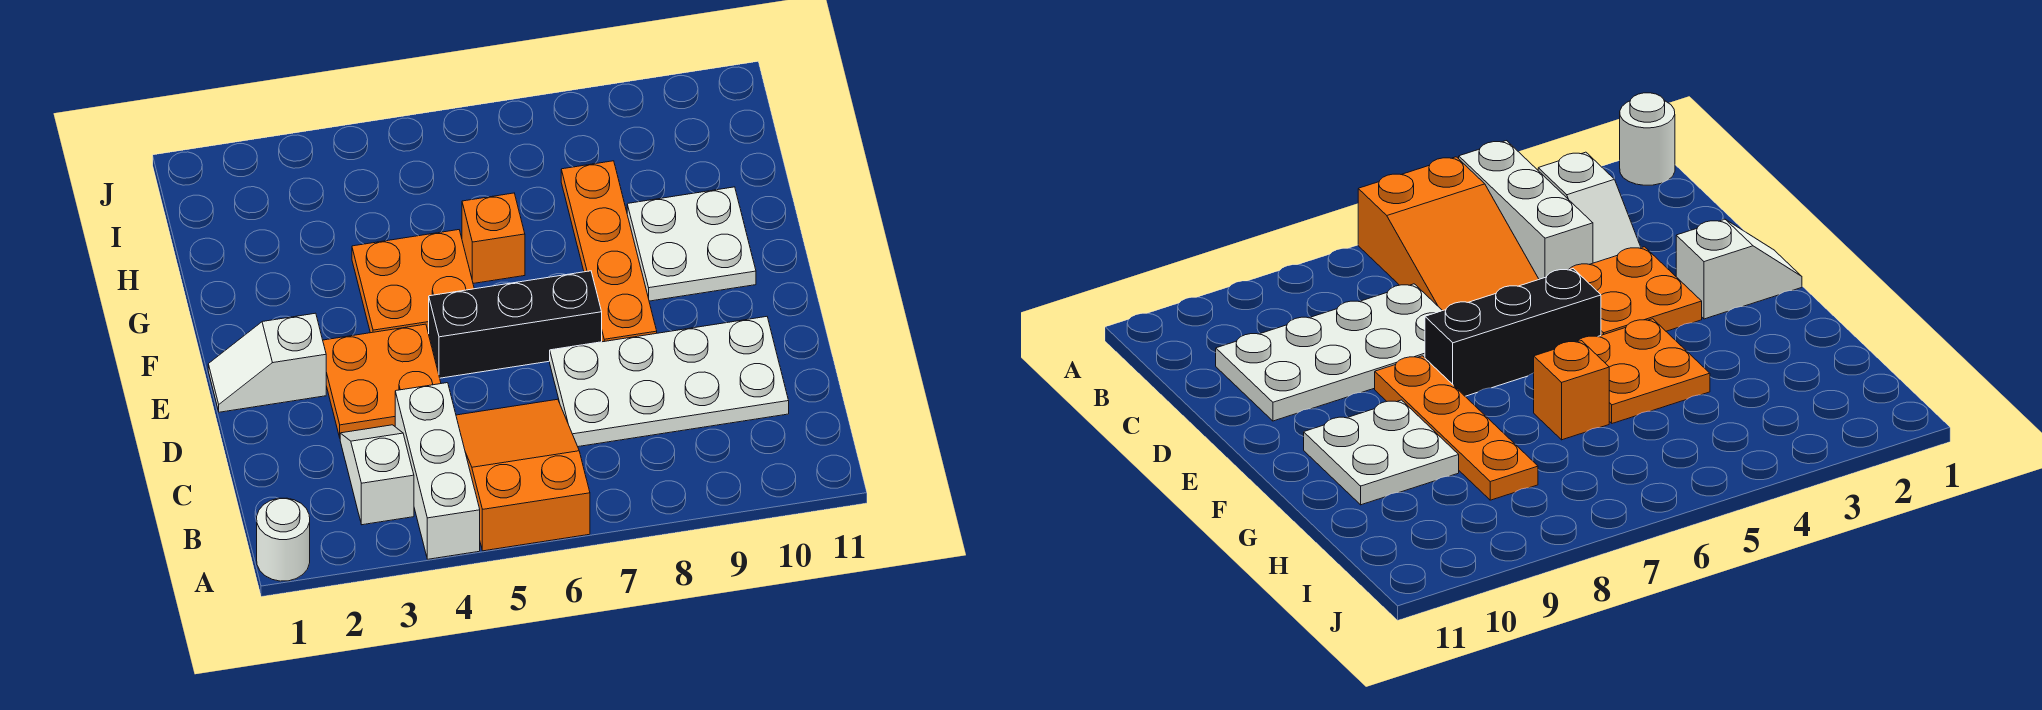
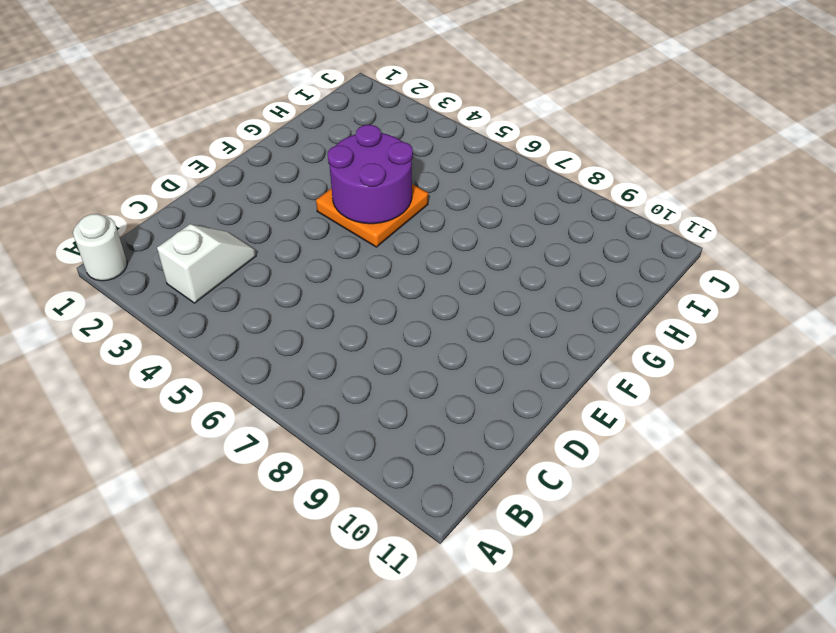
purple 2x2 round brick [328,125,413,224] -> none
none -> white 1x3 brick [395,383,480,559]
none -> orange 2x3 slope [456,399,590,551]
none -> white 2x4 plate [550,317,789,447]

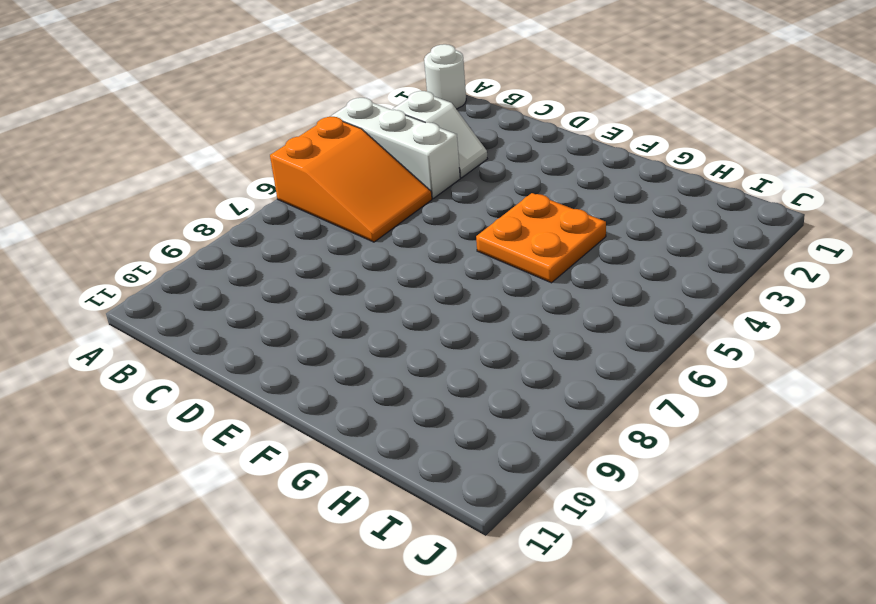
none -> white 2x4 plate [550,317,789,447]
none -> orange 2x2 plate [323,324,441,437]
none -> white 1x2 slope [208,313,326,412]

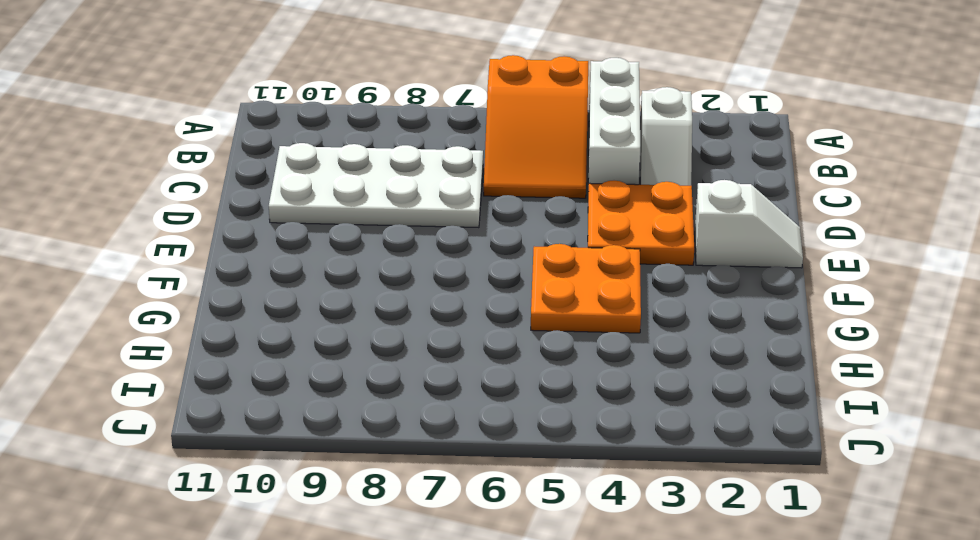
none -> white 1x1 round brick [257,498,310,581]
none -> black 1x3 brick [429,271,602,378]
none -> orange 1x4 plate [561,161,657,342]

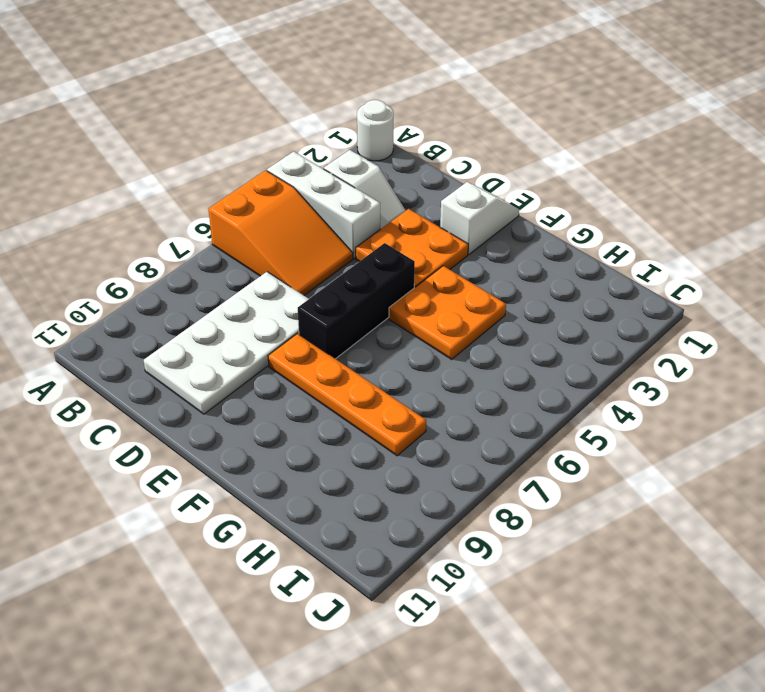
none -> white 2x2 plate [627,187,756,301]
none -> orange 1x1 brick [462,193,525,283]

